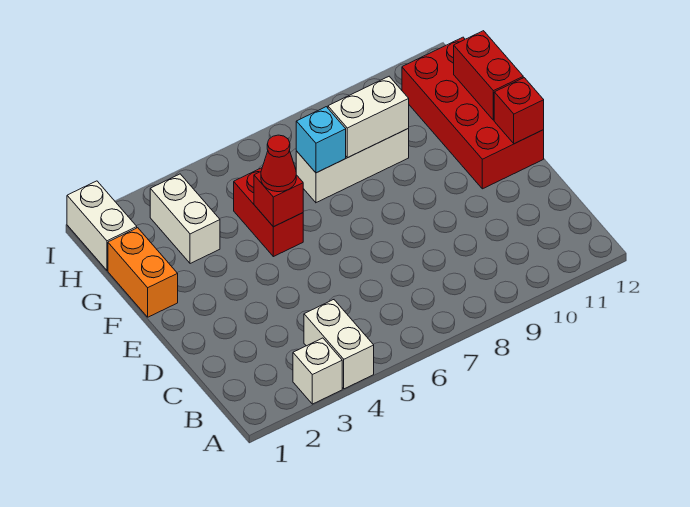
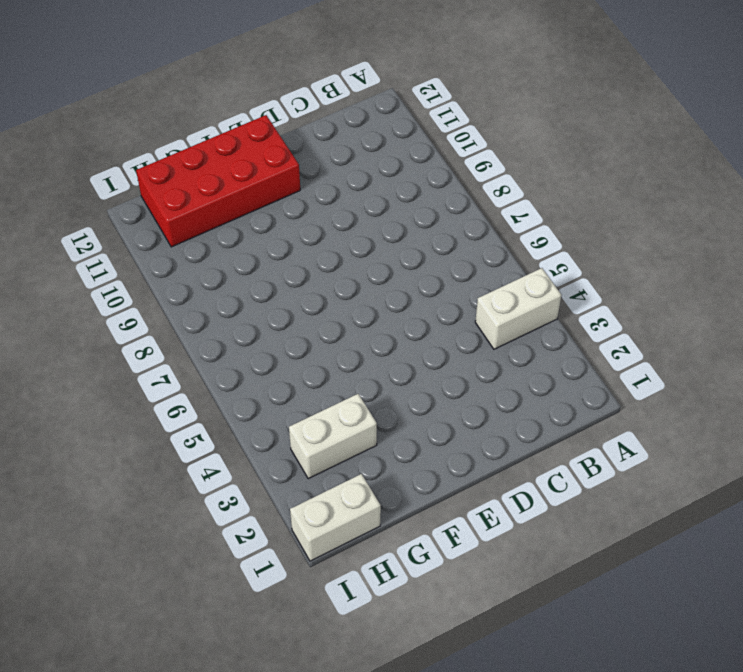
none -> white 1x1 brick [293,338,342,404]
none -> orange 1x2 brick [108,228,178,317]
none -> red 1x2 brick [234,168,303,257]

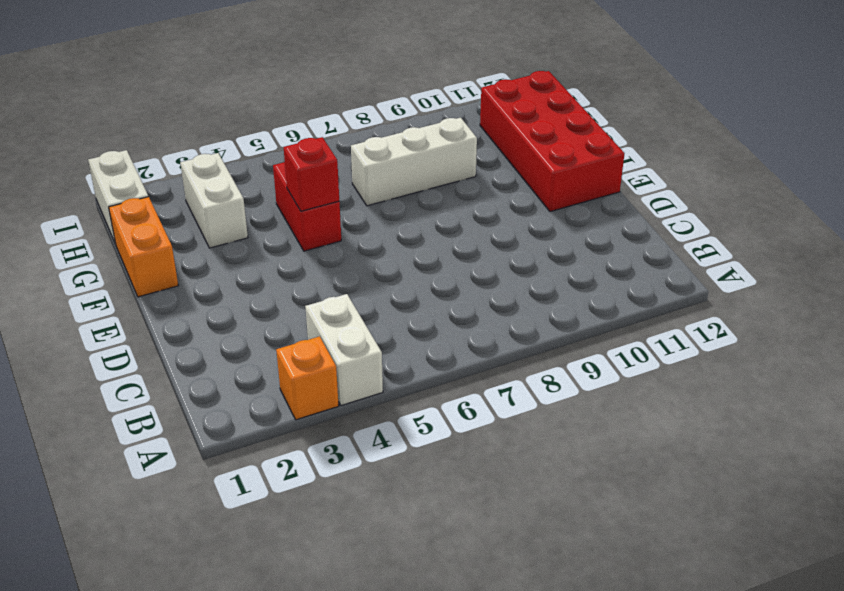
orange 1x1 brick [276,336,339,420] -> white 1x1 brick [293,338,342,404]
none -> red 1x1 brick [494,78,544,144]
none -> red 1x2 brick [454,31,523,120]
none -> cyan 1x1 brick [296,107,346,173]

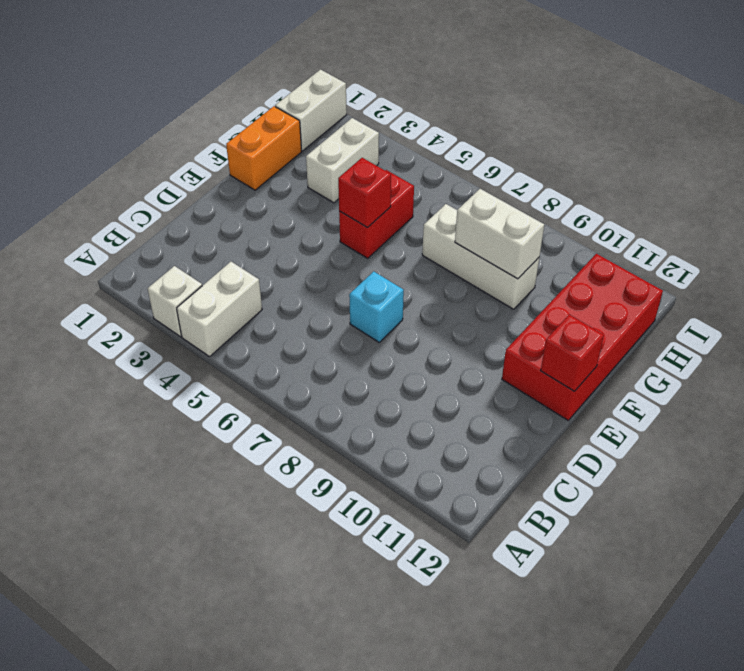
cyan 1x1 brick [349,271,404,342] -> cyan 1x1 brick moved to [296,107,346,173]
none -> red 1x2 brick [454,31,523,120]
none -> red 1x1 cone [261,135,296,192]

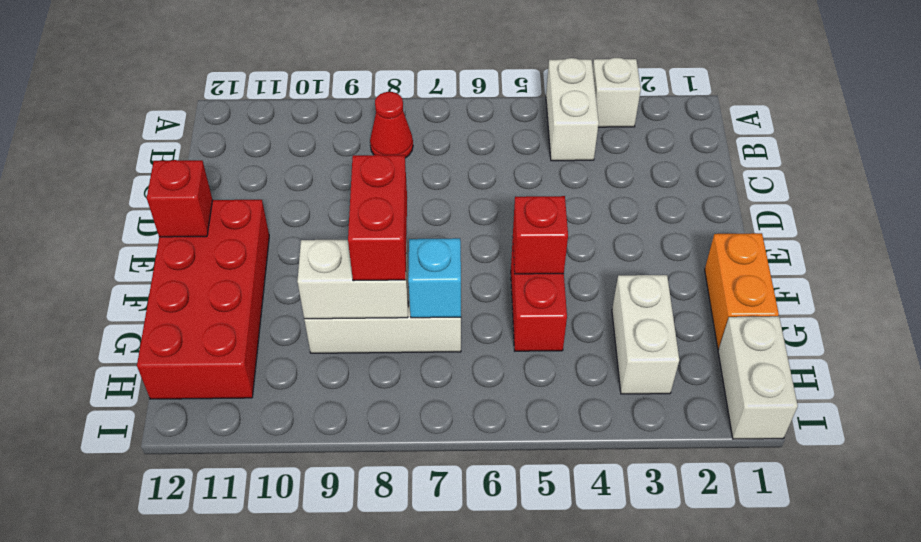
red 1x1 cone [370,92,413,158] -> red 1x1 cone moved to [261,135,296,192]
red 1x2 brick [348,155,407,281] -> red 1x2 brick moved to [454,31,523,120]

